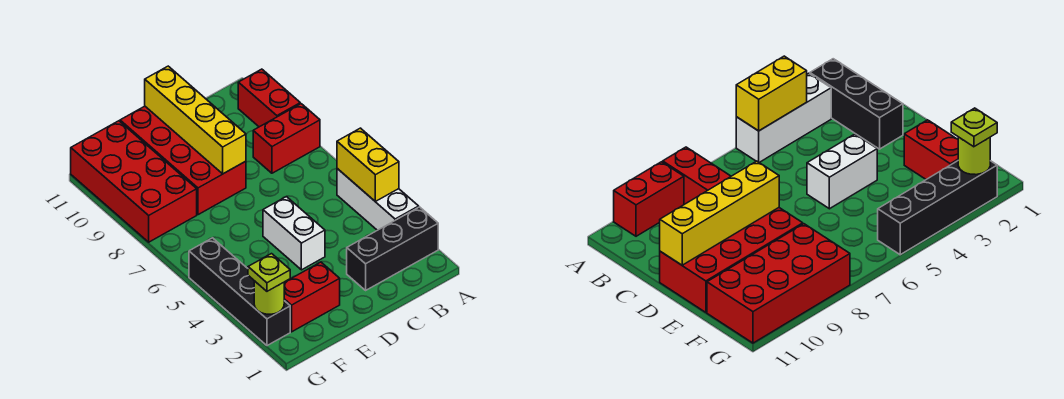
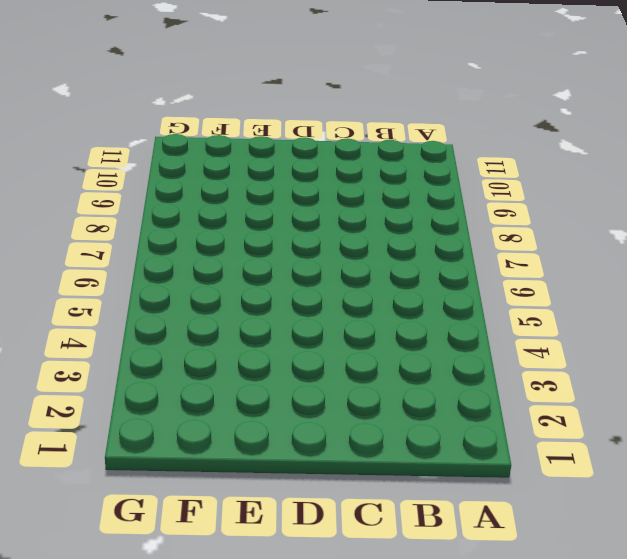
none -> black 1x3 brick [347,207,438,290]
none -> white 1x3 brick [337,169,419,230]
none -> red 1x2 brick [253,104,320,173]

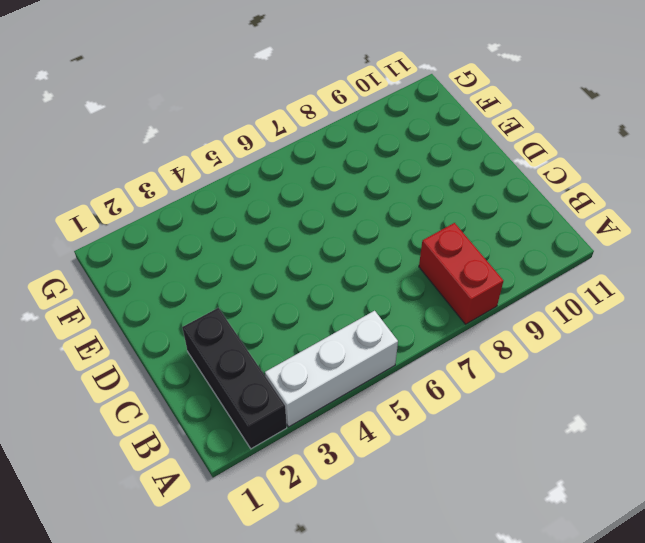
none -> red 1x2 brick [238,69,300,127]
none -> white 1x2 brick [263,197,325,270]
none -> red 2x4 brick [120,106,246,215]

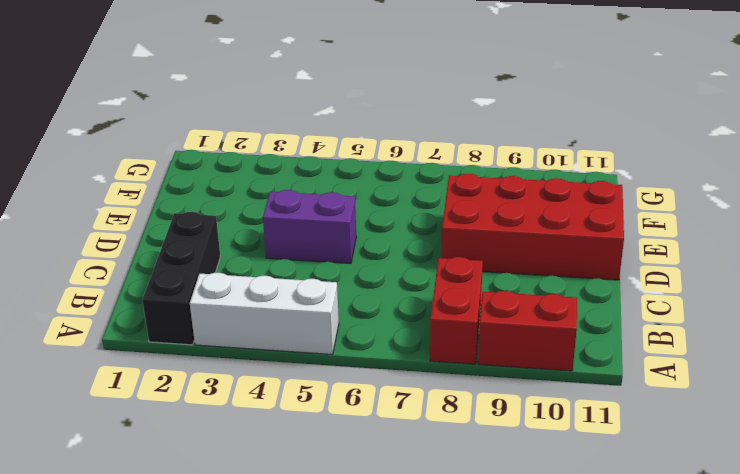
purple 1x2 brick [263,190,356,263] -> white 1x2 brick [263,197,325,270]
none -> red 1x2 brick [284,262,340,332]
none -> red 2x4 brick [71,121,197,242]
none -> black 1x4 brick [189,238,290,346]

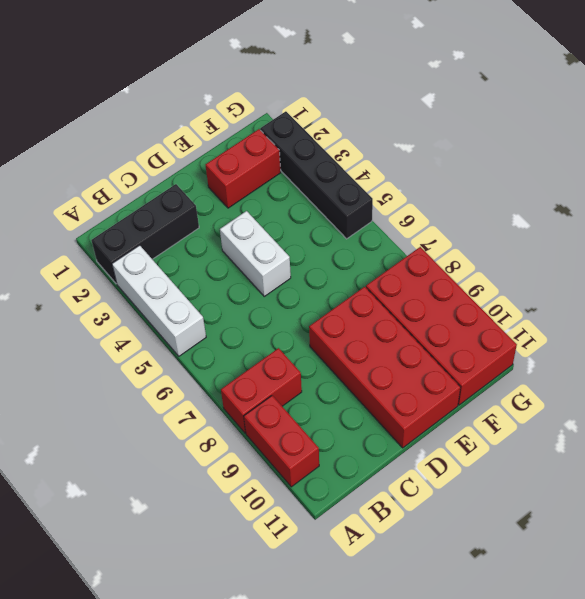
none -> yellow 1x2 brick [337,128,399,201]
none -> yellow 1x4 brick [145,66,246,174]
none -> lime 1x1 round brick [254,281,284,314]

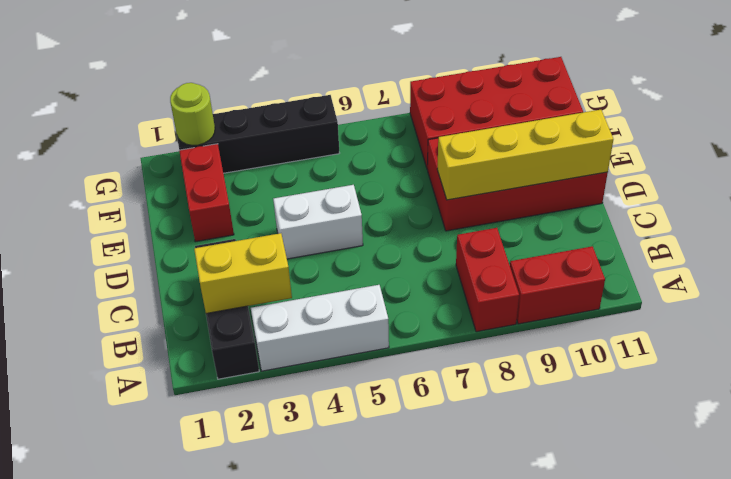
yellow 1x2 brick [194,233,292,313] -> yellow 1x2 brick moved to [337,128,399,201]
none -> lime 1x1 plate [248,254,290,291]

